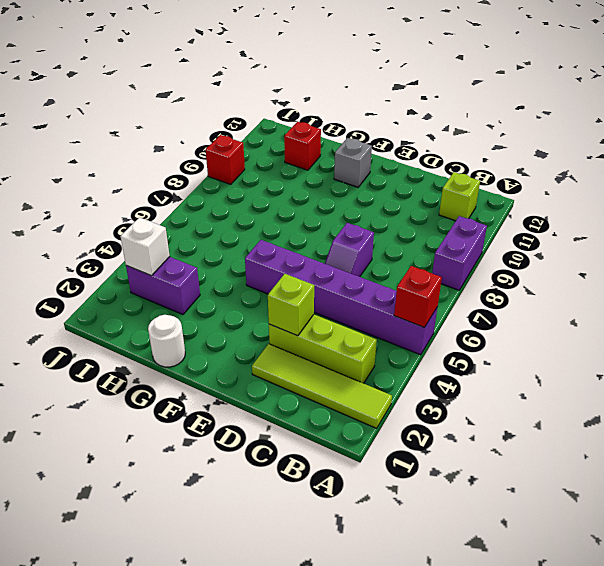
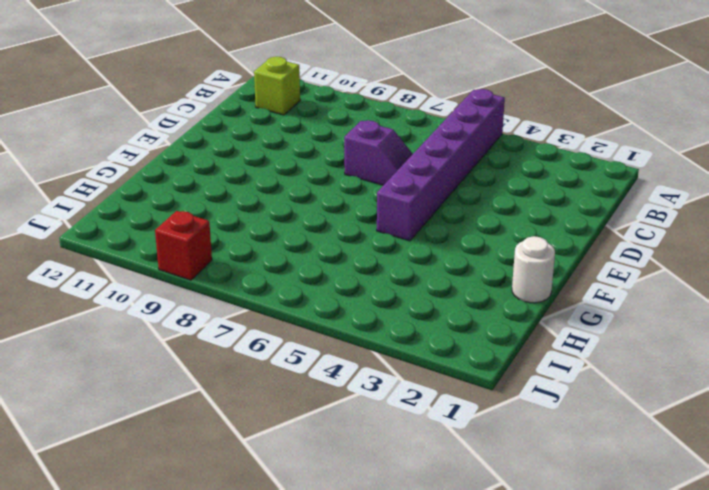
none -> lime 1x4 tile [252,344,392,428]
none -> purple 1x2 brick [432,216,487,290]
none -> lime 1x3 brick [269,315,377,383]

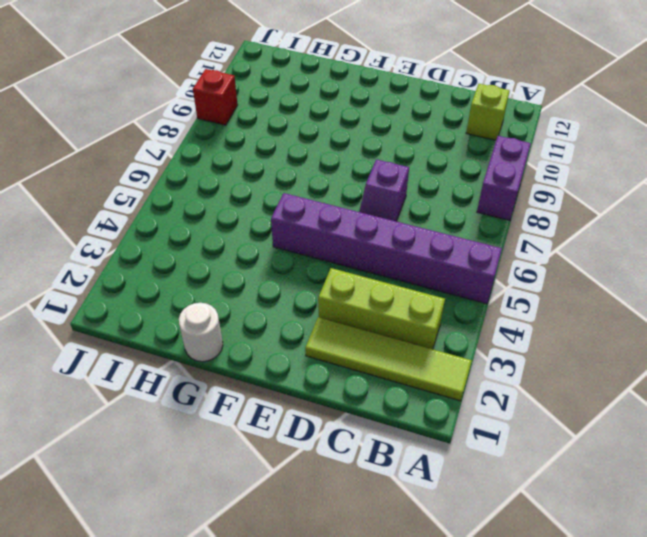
none -> grey 1x1 brick [334,138,372,187]
none -> purple 1x2 brick [126,257,200,314]
none -> red 1x1 brick [284,122,321,170]

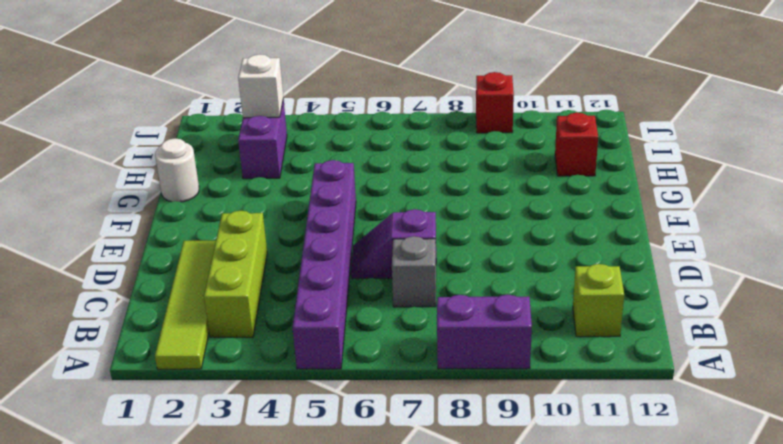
grey 1x1 brick [392,236,436,307] -> grey 1x1 brick moved to [334,138,372,187]
none -> red 1x1 brick [394,266,442,327]
none -> lime 1x1 brick [268,274,314,336]

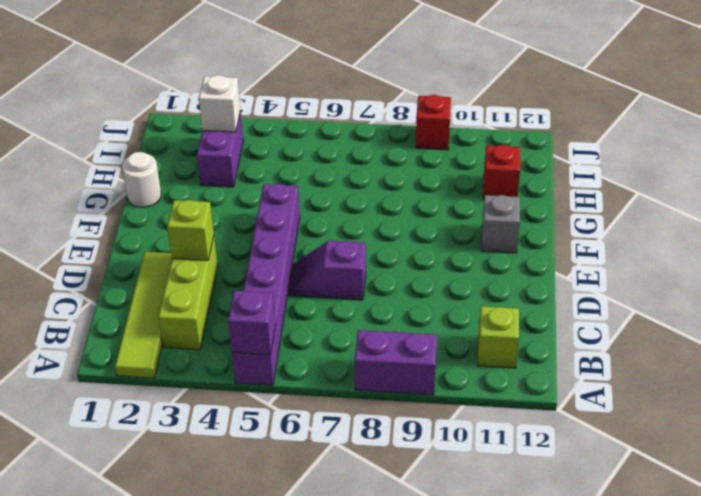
purple 1x1 brick [228,291,275,355] -> red 1x1 brick [394,266,442,327]

